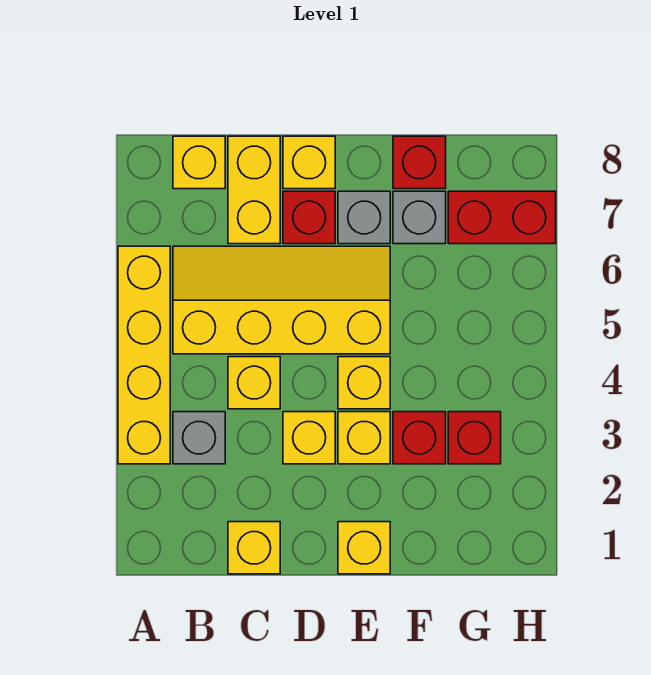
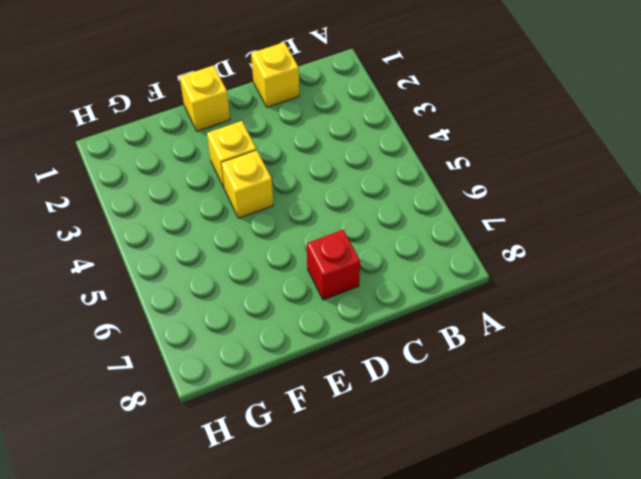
none -> yellow 1x4 brick [118,246,170,464]
none -> grey 1x1 brick [173,412,225,464]
none -> yellow 2x4 slope [173,246,390,354]

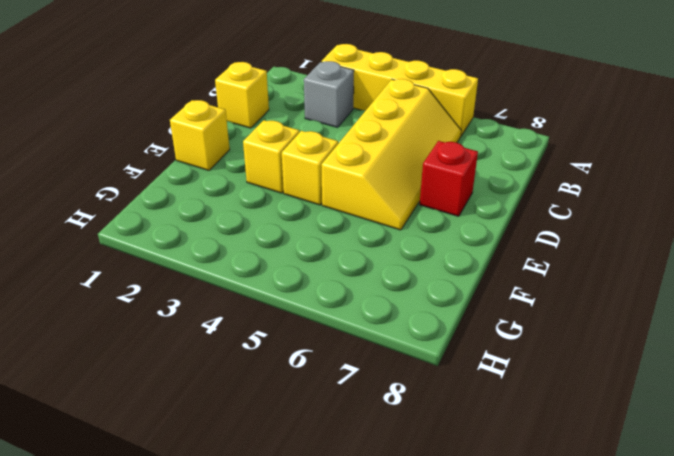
none -> yellow 1x1 brick [173,136,225,189]
none -> yellow 1x1 brick [228,357,280,409]
none -> yellow 1x2 brick [228,136,280,244]

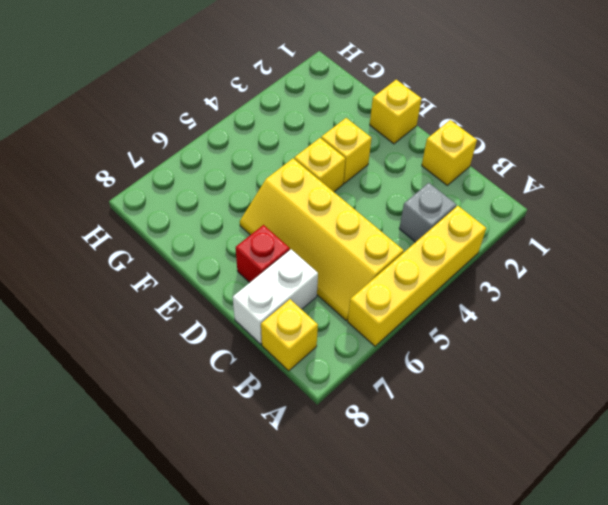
white 1x2 brick [233,249,318,344] -> yellow 1x2 brick [228,136,280,244]
none -> yellow 1x1 brick [228,357,280,409]
none -> yellow 1x1 brick [283,412,335,464]
none -> yellow 1x1 brick [283,136,335,189]

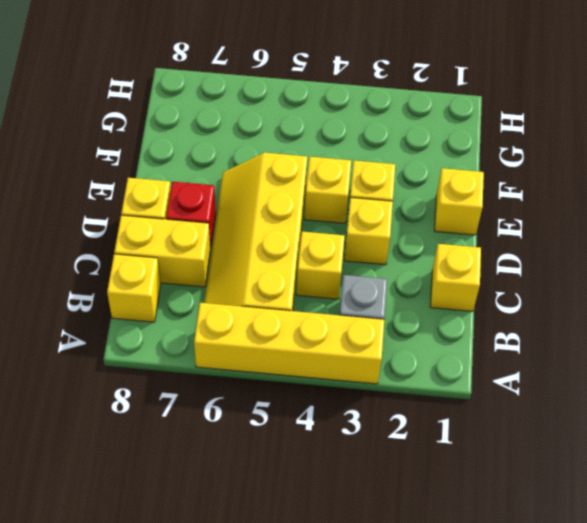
none -> grey 1x1 brick [338,191,390,244]
none -> red 1x1 brick [393,412,446,464]
none -> grey 1x1 brick [393,191,446,244]

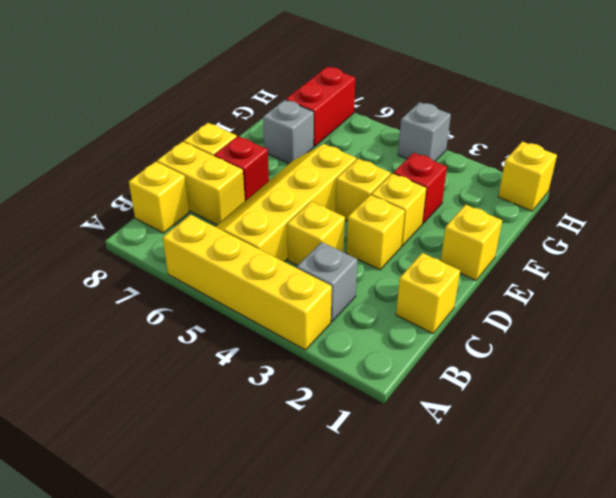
yellow 1x1 brick [498,142,557,211] -> none
grey 1x1 brick [398,102,451,161] -> grey 1x1 brick moved to [338,191,390,244]
none -> red 1x1 brick [393,136,446,189]
none -> red 1x1 brick [448,412,501,464]

